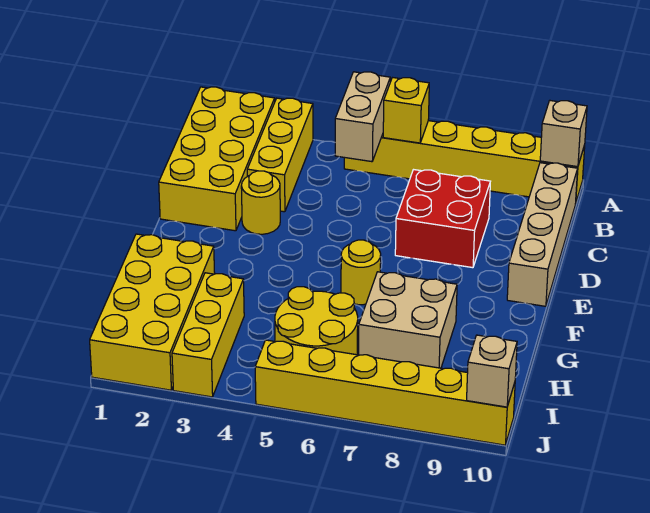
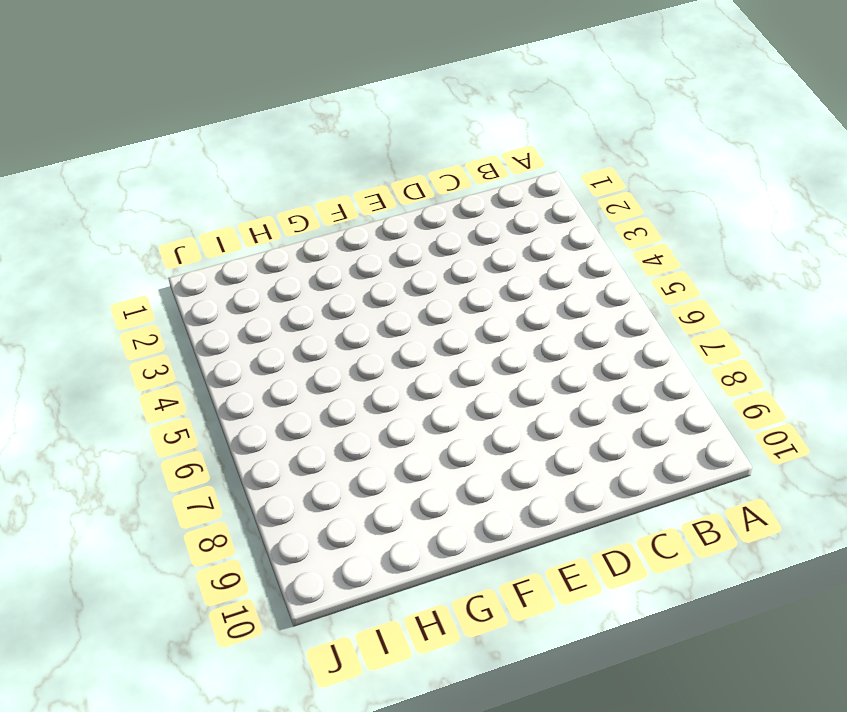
none -> yellow 2x4 brick [159,87,275,231]
none -> yellow 1x3 brick [247,98,313,212]
none -> yellow 1x6 brick [344,121,585,201]

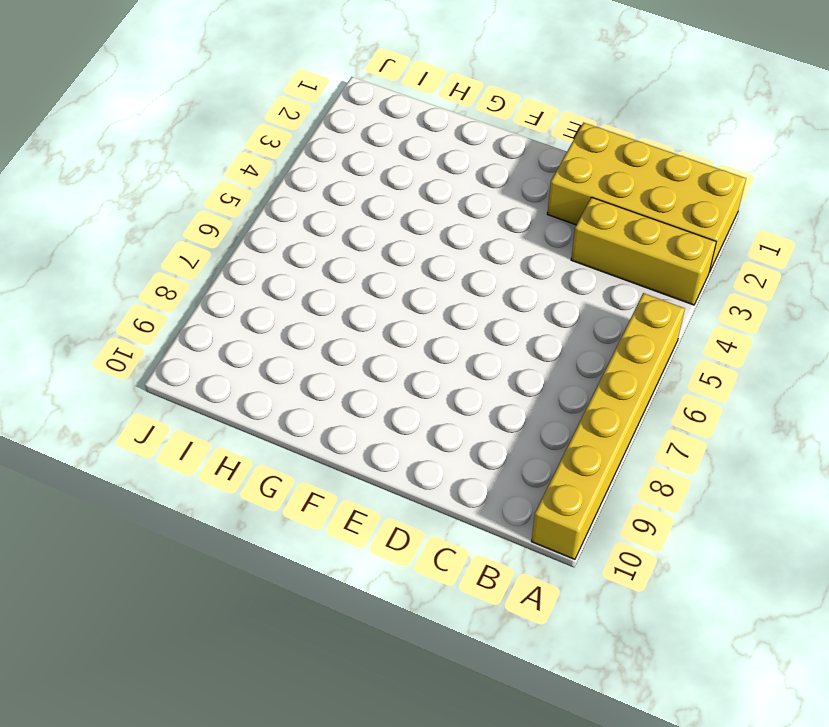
none -> tan 1x4 brick [507,163,578,306]
none -> red 2x2 brick [395,170,490,268]
none -> yellow 1x1 round brick [241,171,280,234]

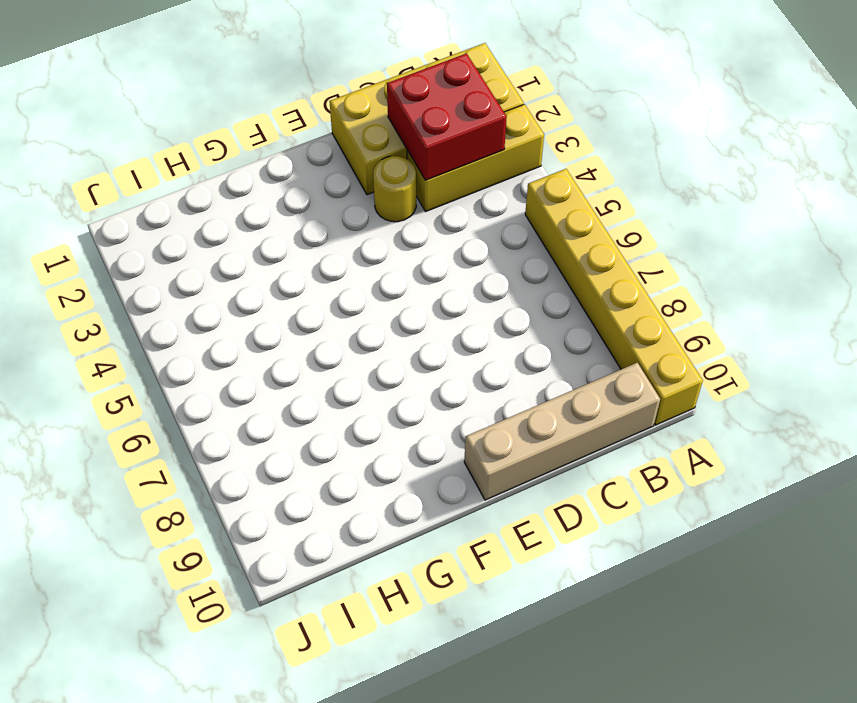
red 2x2 brick [387,53,507,180] -> red 2x2 brick moved to [395,170,490,268]
none -> yellow 1x1 round brick [341,240,381,305]
none -> yellow 2x4 brick [90,234,215,390]
none -> tan 2x2 brick [359,272,457,368]

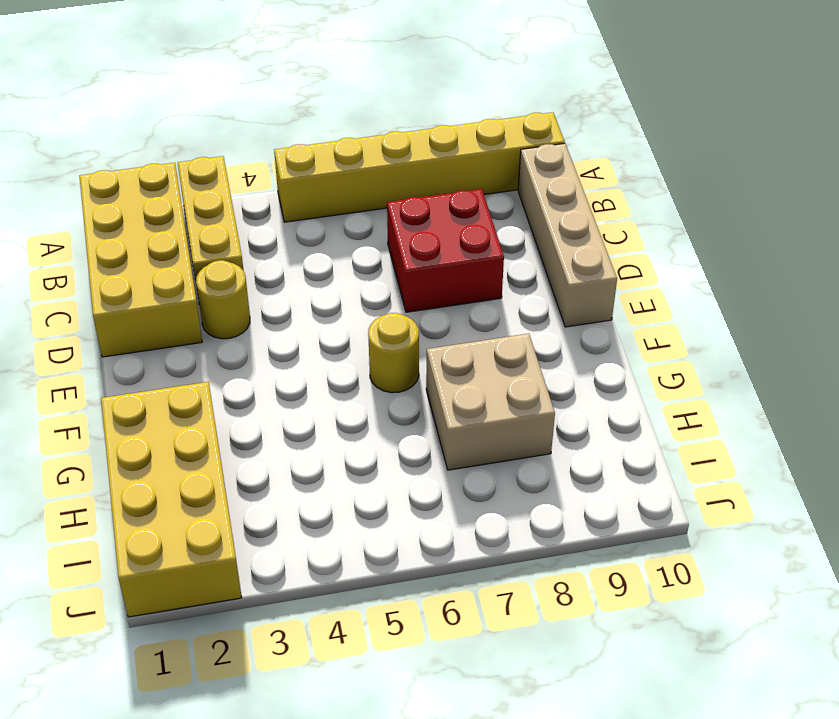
none -> yellow 1x3 brick [172,273,244,397]
none -> yellow 2x2 round brick [275,287,358,355]
none -> yellow 1x6 brick [255,340,515,445]

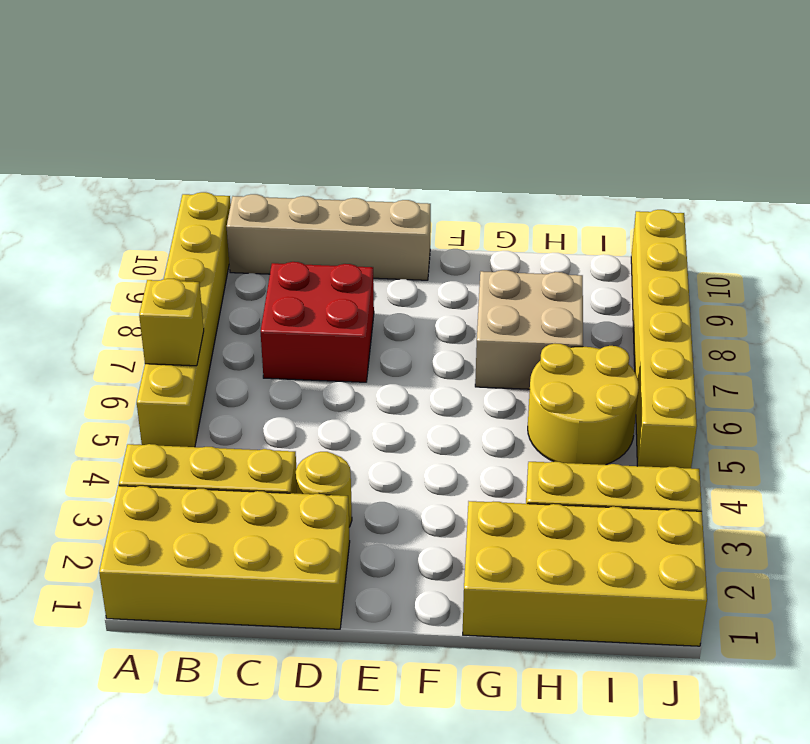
none -> yellow 1x1 round brick [341,240,381,305]
none -> tan 1x2 brick [335,72,390,162]
none -> tan 1x1 brick [540,101,587,167]

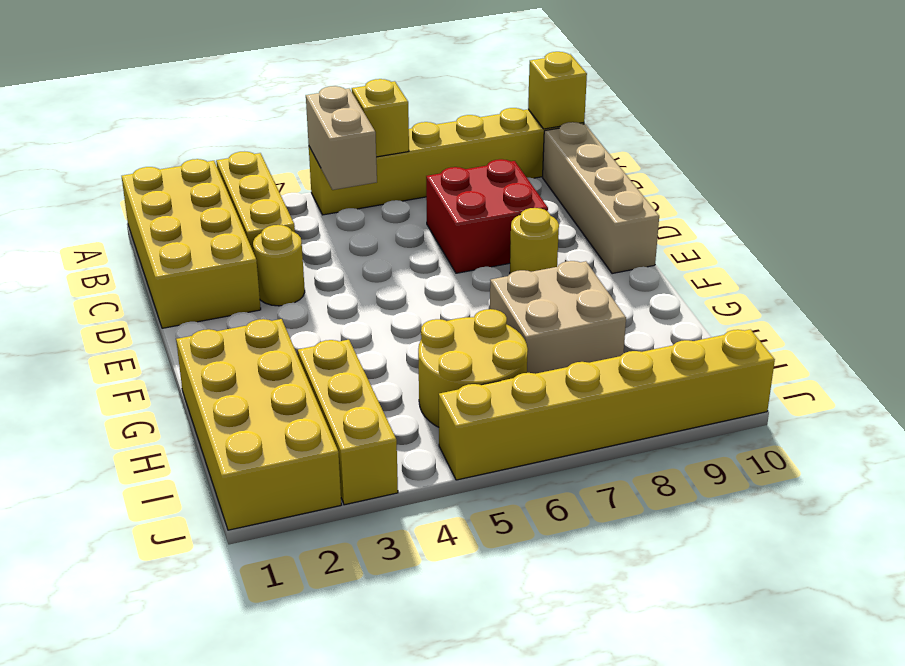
yellow 1x1 brick [528,52,587,129] -> tan 1x1 brick [540,101,587,167]
yellow 1x1 round brick [510,208,559,274] -> yellow 1x1 round brick moved to [341,240,381,305]
none -> tan 1x1 brick [467,335,517,407]

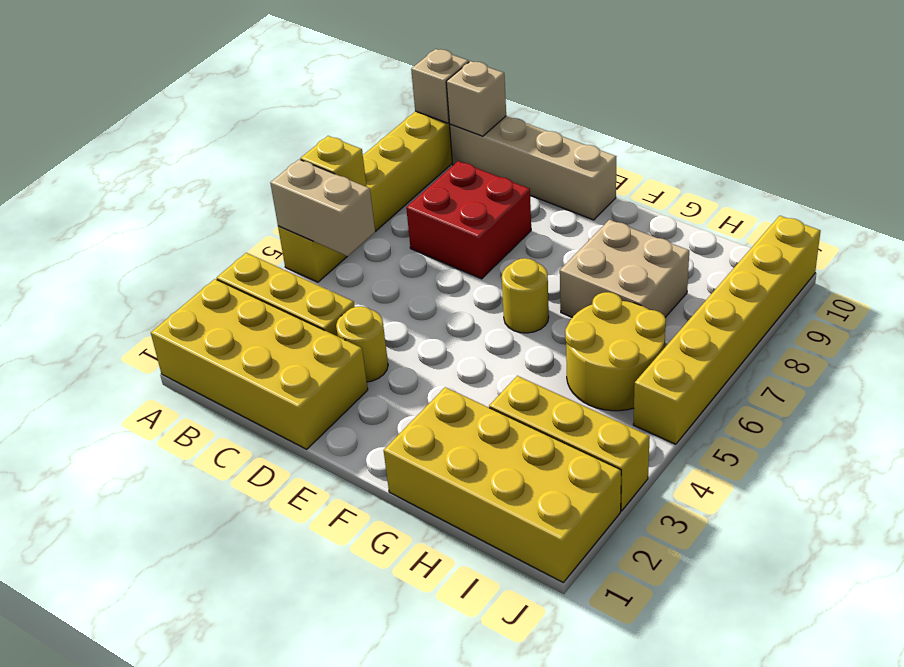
tan 1x1 brick [446,61,506,136] -> tan 1x1 brick moved to [467,335,517,407]

